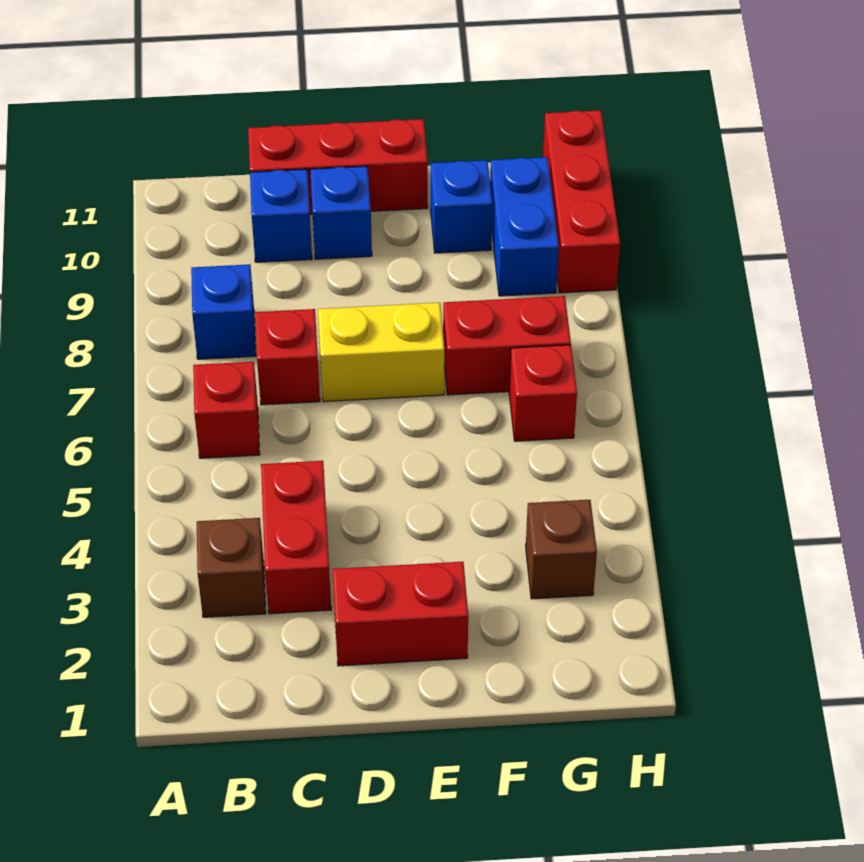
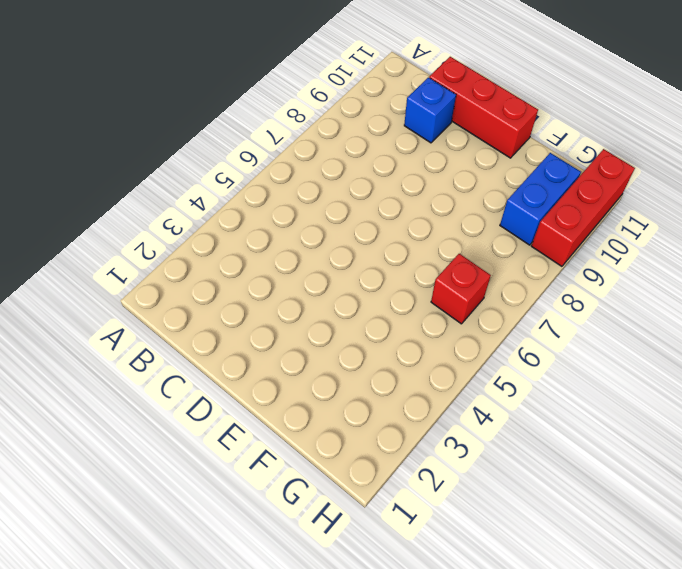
none -> brown 1x1 brick [197,518,266,617]
none -> red 1x1 brick [193,362,260,458]
none -> blue 1x1 brick [191,264,256,359]

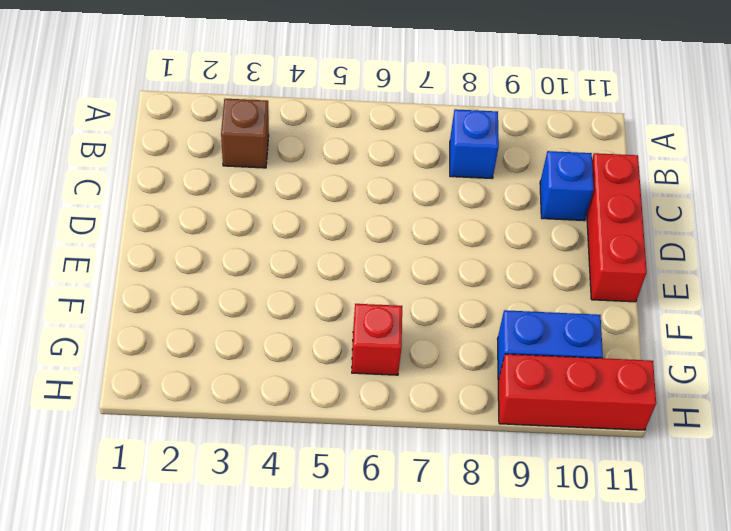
none -> red 1x1 brick [193,362,260,458]
none -> red 1x2 brick [261,461,331,614]
none -> red 1x1 brick [255,309,320,405]

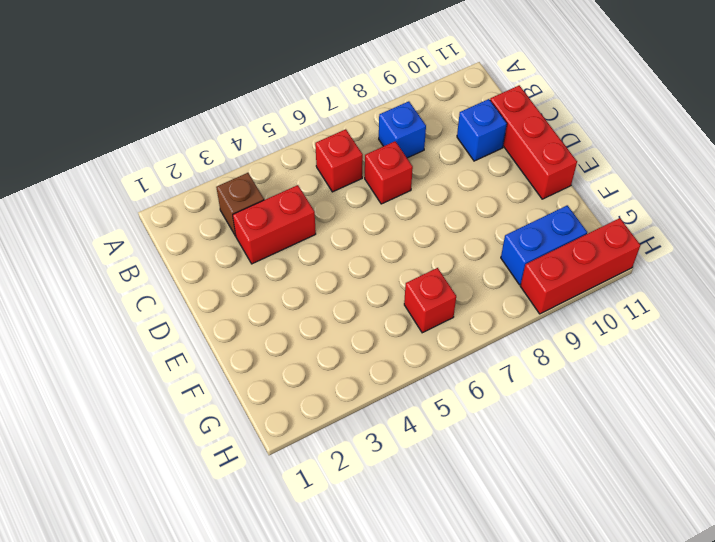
none -> red 1x2 brick [333,562,468,666]
none -> yellow 1x2 brick [318,303,444,402]
none -> blue 1x1 brick [310,166,372,259]

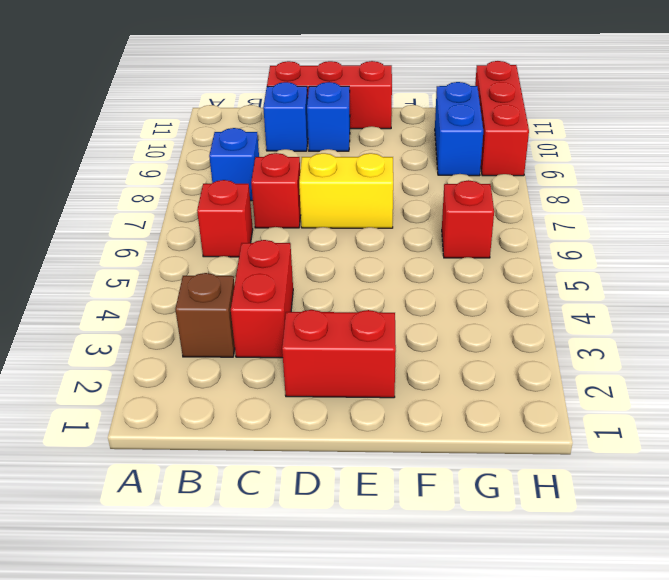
none -> red 1x2 brick [443,296,571,395]
none -> blue 1x1 brick [431,160,492,253]
none -> brown 1x1 brick [526,500,597,599]

